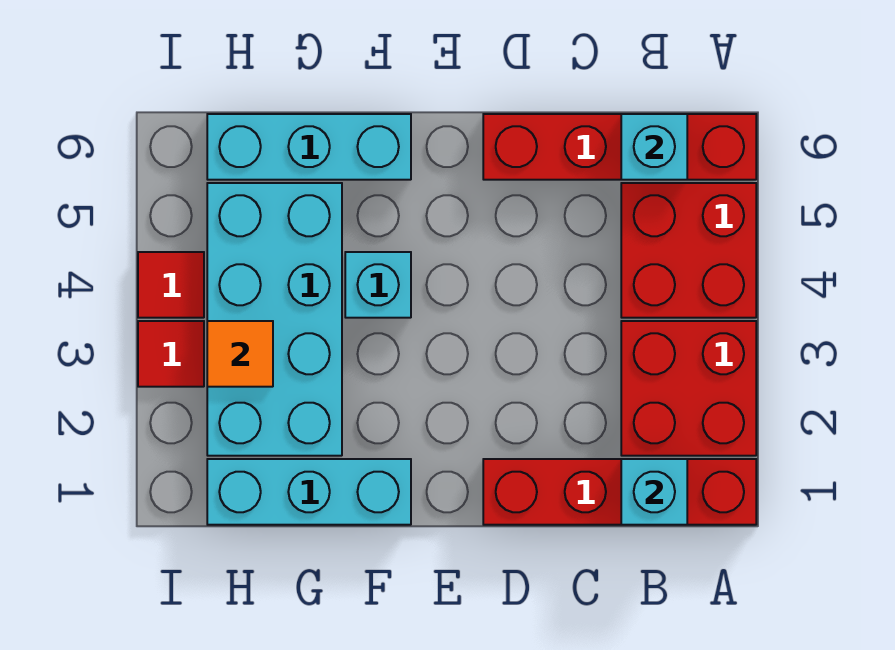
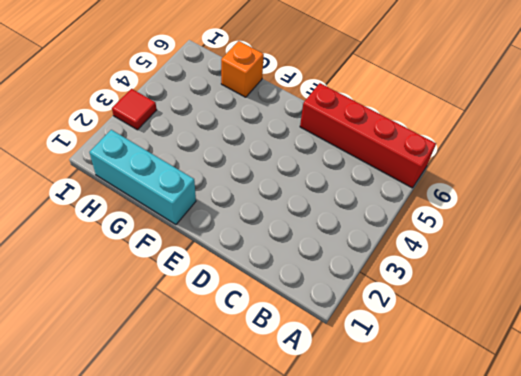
orange 1x1 brick [221,41,264,97] -> cyan 1x3 brick [207,114,411,180]
none -> red 1x4 brick [483,459,756,525]
none -> red 2x2 brick [621,321,756,456]
none -> red 2x2 brick [621,183,756,318]

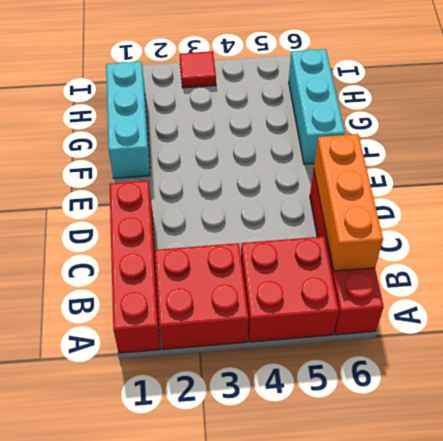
orange 1x3 brick [314,134,383,271] -> cyan 1x1 brick [621,114,687,180]
none -> cyan 1x1 brick [345,252,411,318]
none -> cyan 2x4 brick [207,183,342,456]
none -> red 1x1 tile [138,252,204,318]

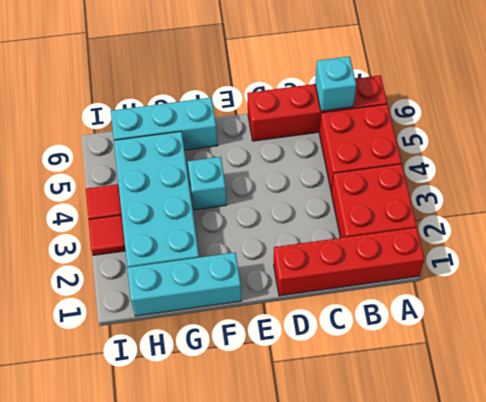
none -> cyan 1x1 brick [621,459,687,525]
none -> orange 1x1 tile [207,321,273,387]

